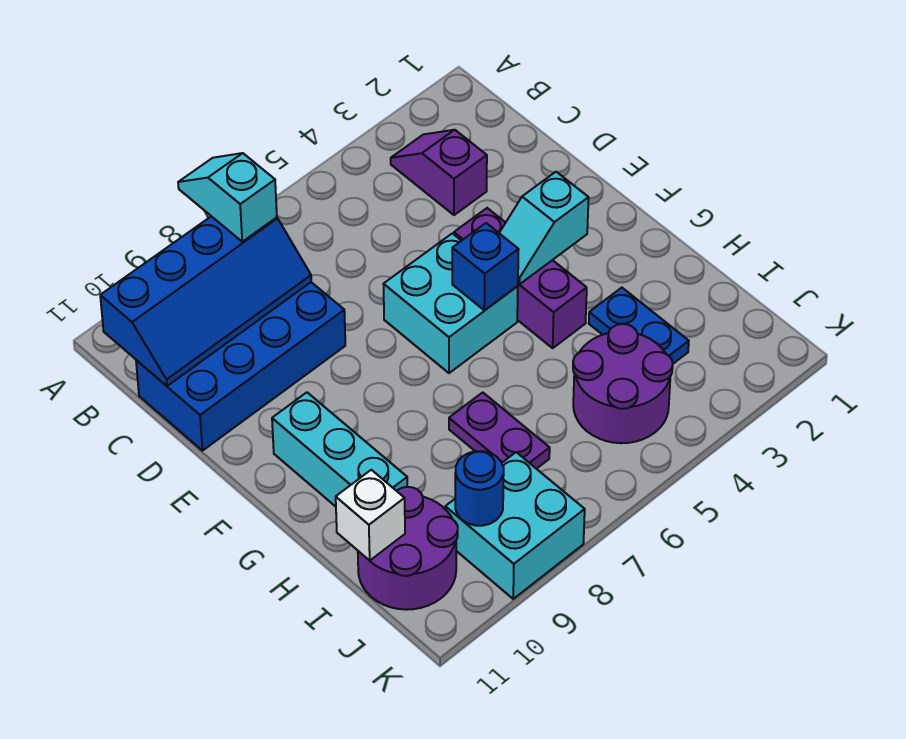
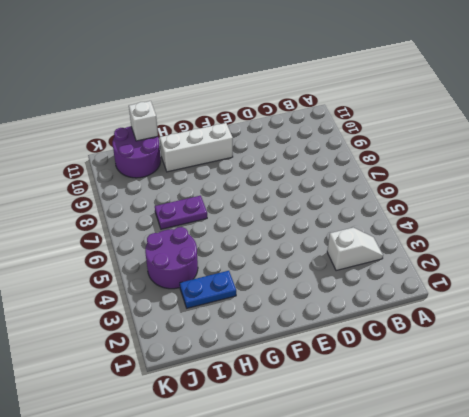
white 1x2 slope [327,228,383,271] -> purple 1x2 slope [391,130,487,215]
white 1x3 brick [160,123,233,172] -> cyan 1x3 brick [272,392,407,507]
none -> blue 2x4 brick [136,282,345,451]
none -> purple 1x3 brick [454,208,587,348]
none -> cyan 2x2 brick [384,233,518,373]

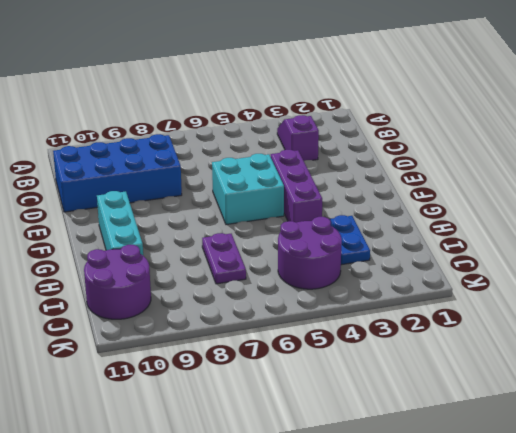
none -> cyan 2x2 brick [445,452,585,599]
none -> blue 2x4 slope [100,216,311,386]
none -> cyan 1x2 slope [499,172,589,284]

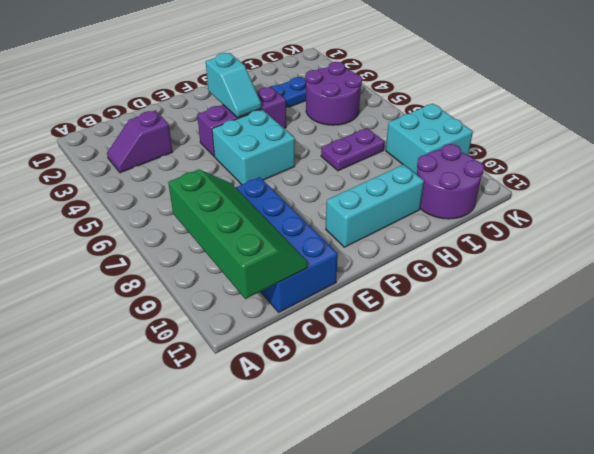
green 2x4 slope [168,170,308,299] -> blue 2x4 slope [100,216,311,386]
none -> blue 1x1 brick [452,223,519,310]
none -> white 1x1 brick [336,470,405,561]
none -> blue 1x1 round brick [455,451,504,526]

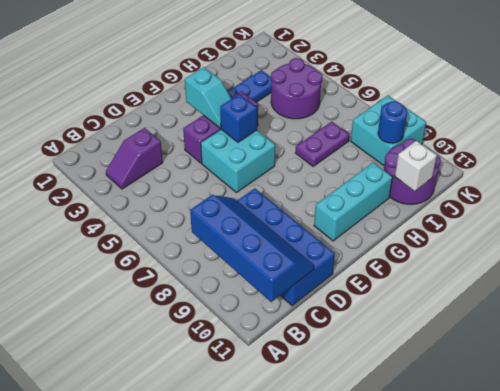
none -> cyan 1x2 slope [178,153,277,242]

